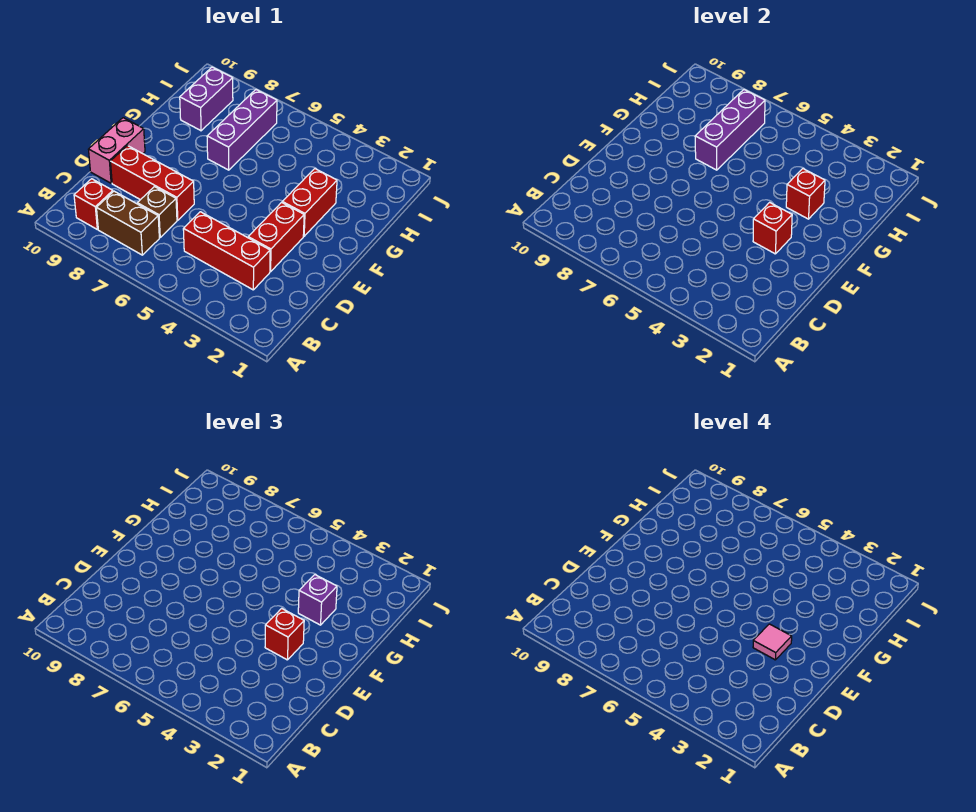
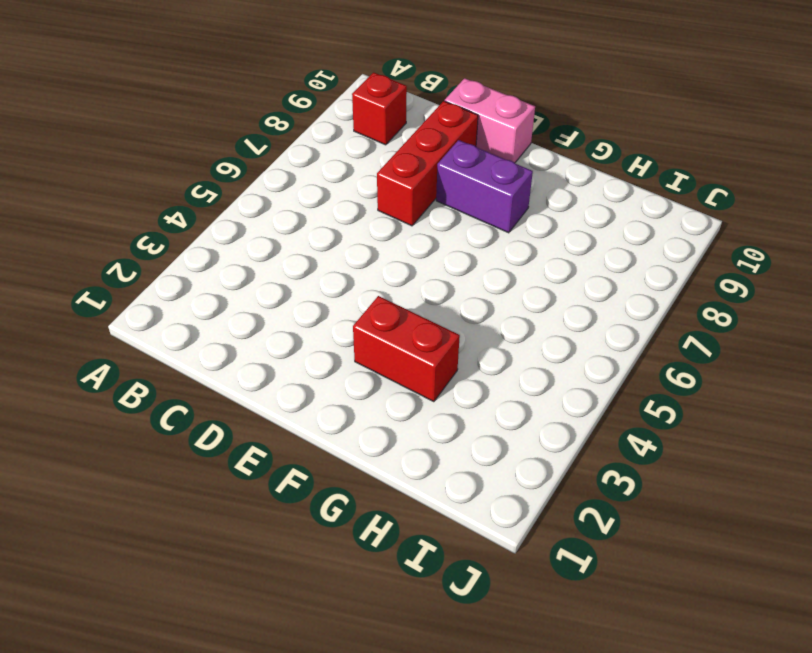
purple 1x2 brick [436,140,533,233] -> purple 1x2 brick moved to [180,67,233,131]
none -> brown 1x2 brick [97,191,159,255]
none -> red 1x3 brick [183,212,270,290]
none -> brown 1x1 brick [137,187,177,237]

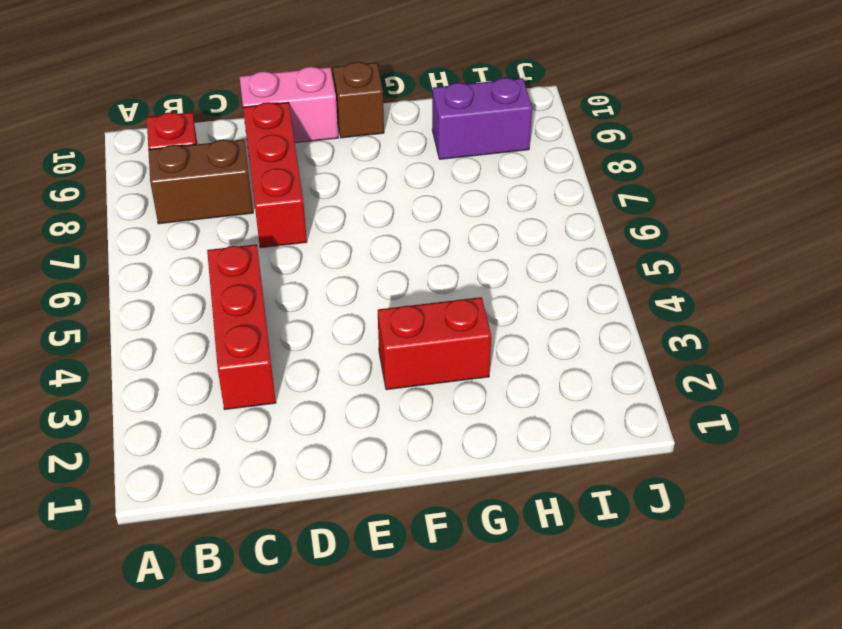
brown 1x2 brick [148,139,253,224] -> brown 1x2 brick turned to [97,191,159,255]
brown 1x1 brick [333,62,384,138] -> brown 1x1 brick moved to [137,187,177,237]
none -> red 1x2 brick [248,202,304,272]
none -> purple 1x3 brick [207,90,277,170]
none -> red 1x1 brick [753,202,792,254]

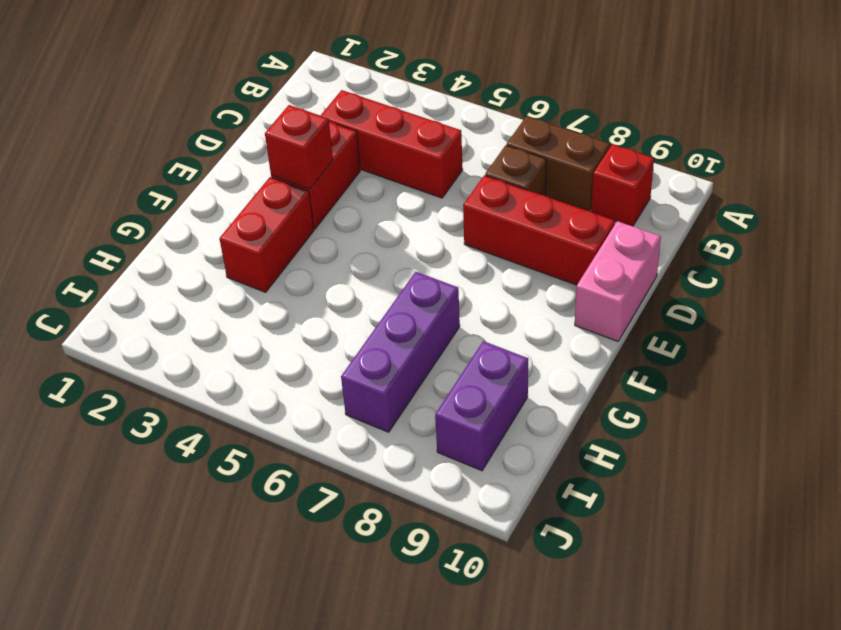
none -> red 1x1 brick [786,169,825,219]
none -> purple 1x3 brick [695,90,765,170]
none -> red 1x1 brick [265,608,304,660]

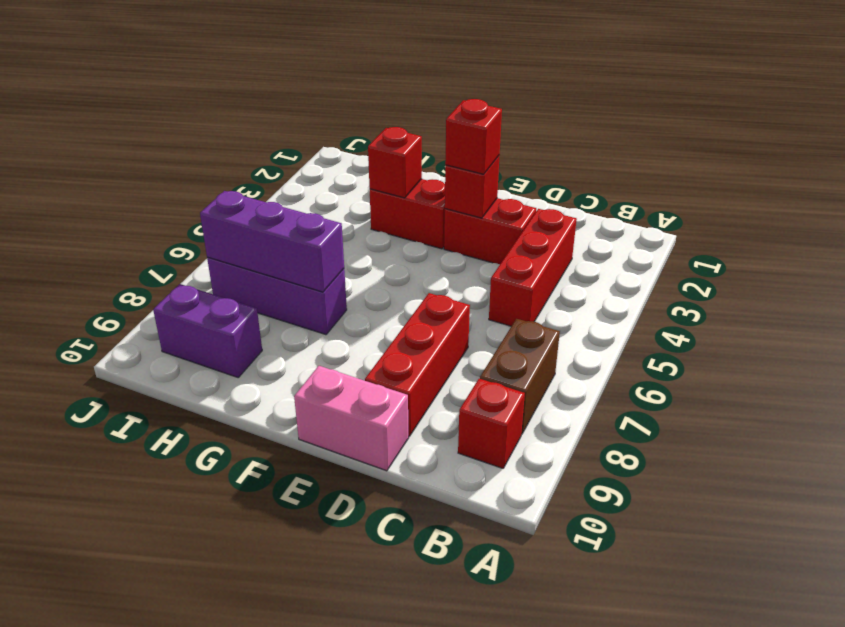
none -> brown 1x1 brick [137,187,177,237]
none -> purple 1x1 brick [298,575,337,625]
none -> pink 1x1 tile [753,624,792,660]

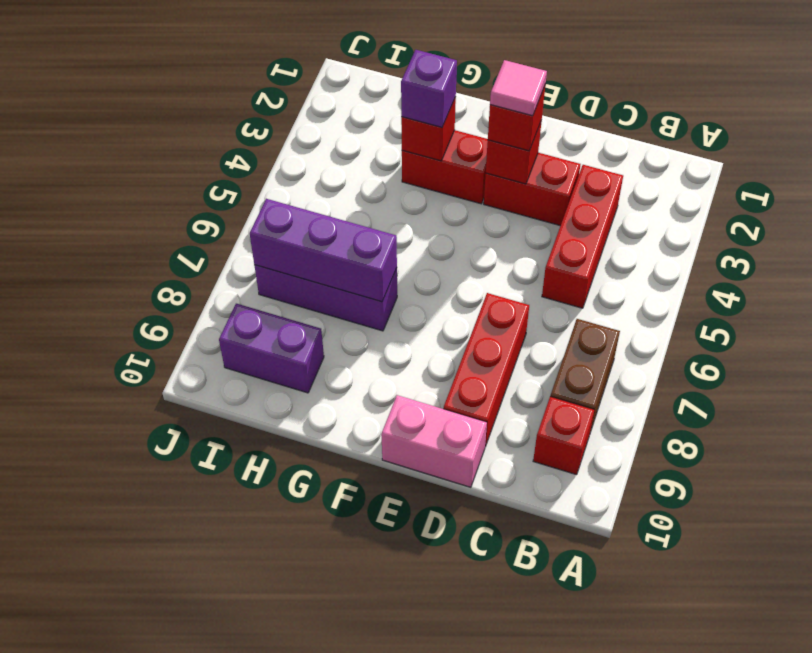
none -> brown 1x1 brick [137,187,177,237]

